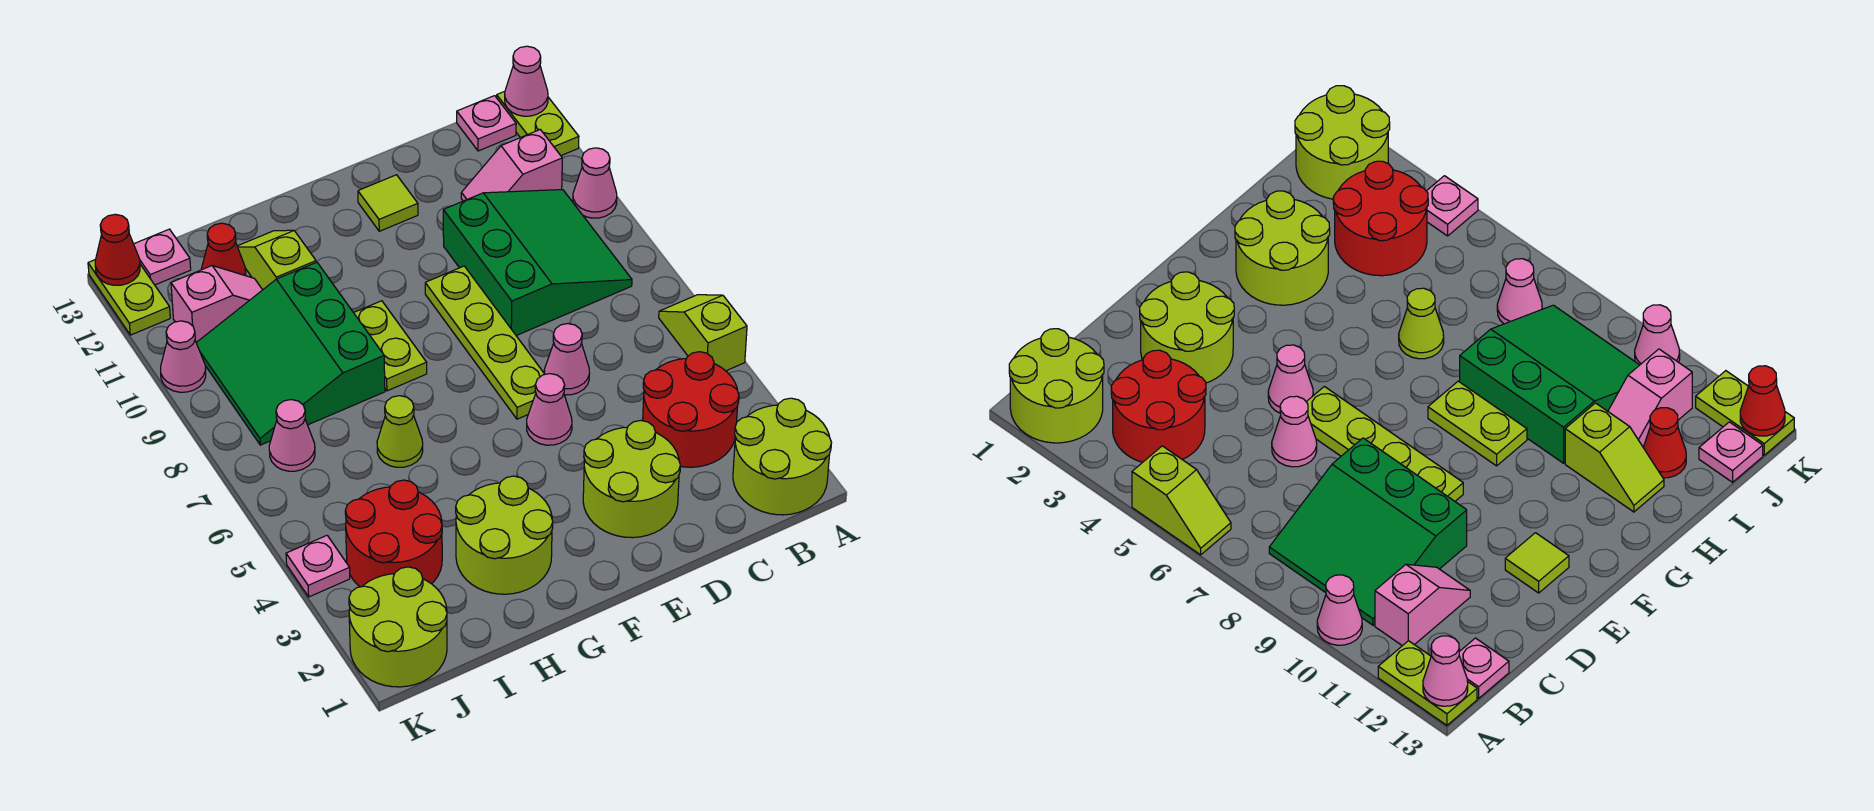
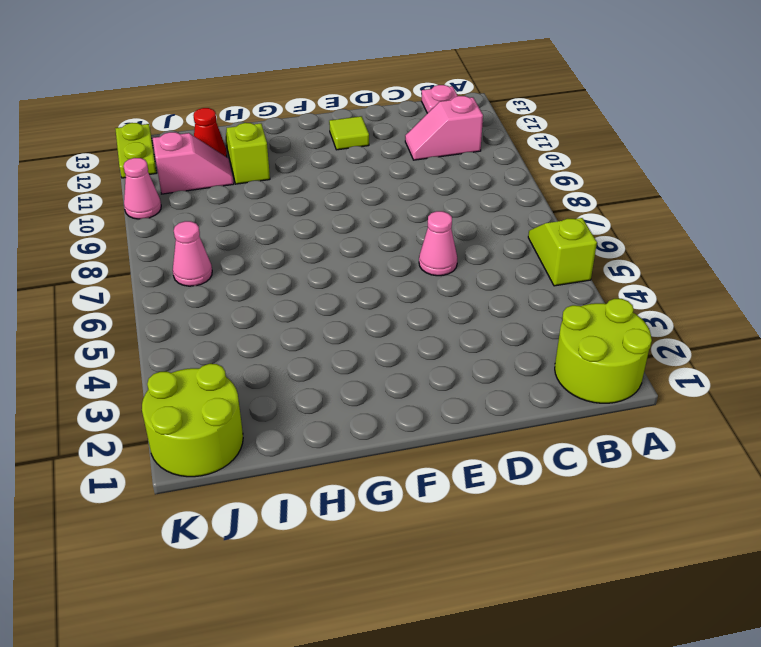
none -> pink 1x1 cone [573,148,617,218]
none -> lime 1x2 plate [497,91,579,156]
none -> red 2x2 round brick [643,352,739,467]

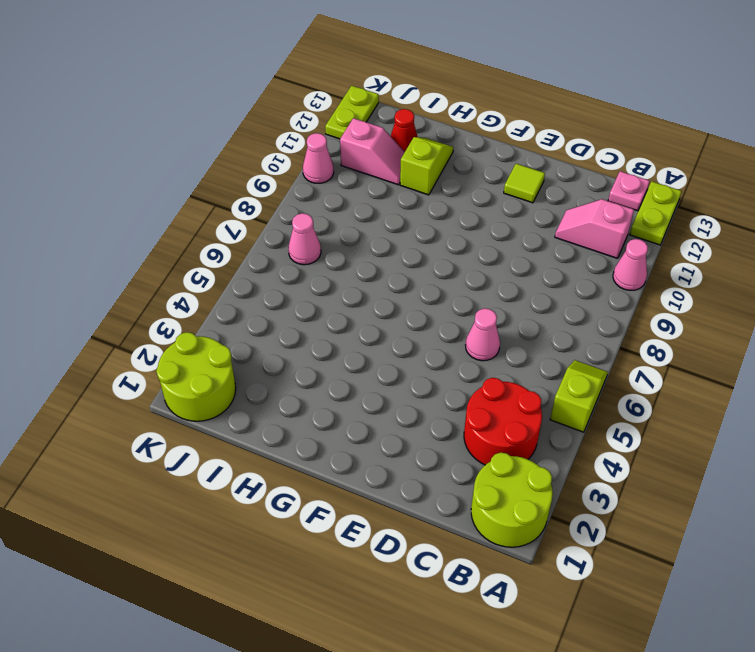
none -> green 3x3 slope [443,190,632,336]
none -> lime 2x2 round brick [583,420,680,538]
none -> pink 1x1 cone [527,374,572,445]

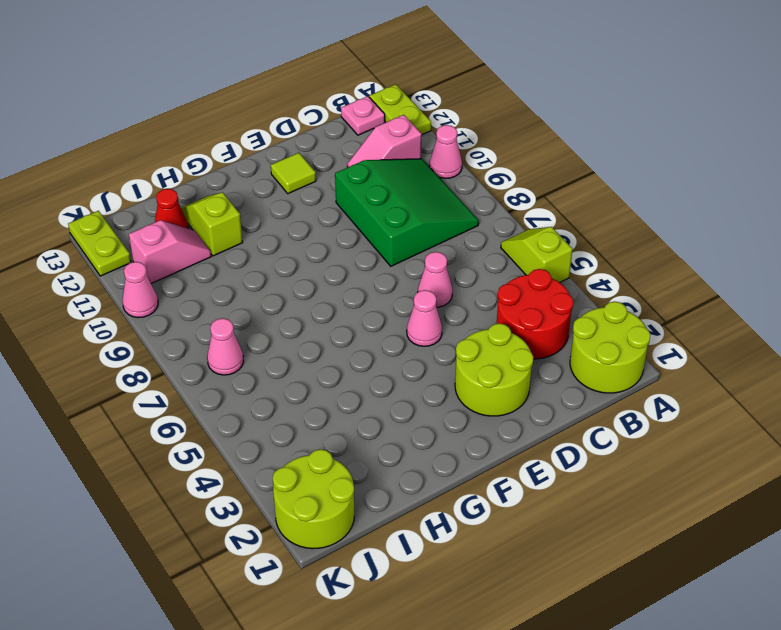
none -> lime 1x4 plate [425,266,545,419]
none -> lime 2x2 round brick [456,476,553,594]
none -> lime 1x2 plate [354,301,427,391]

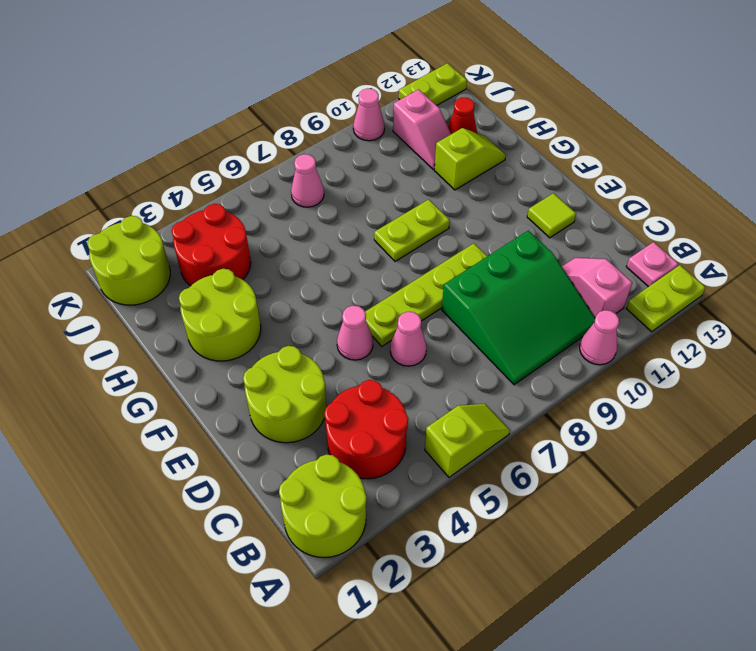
none -> lime 1x1 cone [377,396,423,467]
none -> green 3x3 slope [196,262,385,445]
none -> pink 1x1 plate [134,229,191,285]

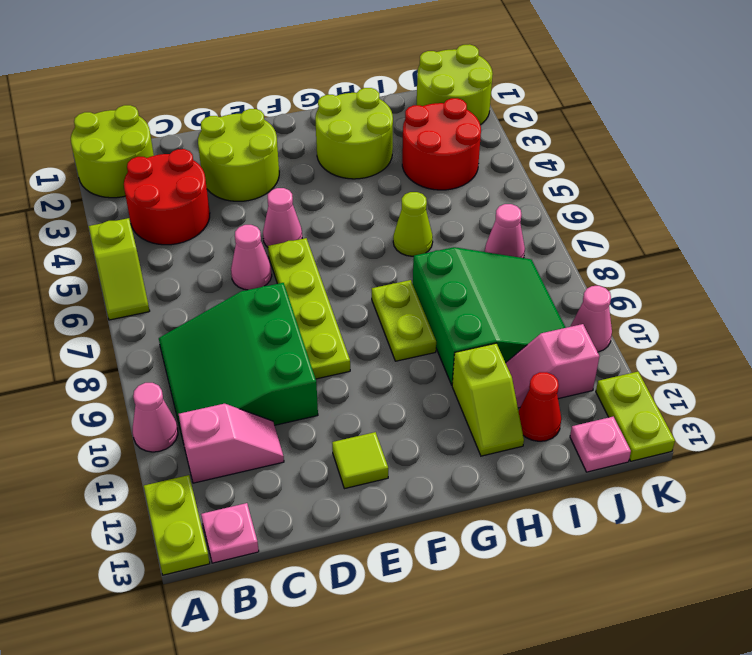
none -> pink 1x1 plate [286,536,350,597]
none -> pink 1x1 cone [505,46,548,116]
none -> red 1x1 cone [95,214,140,285]

